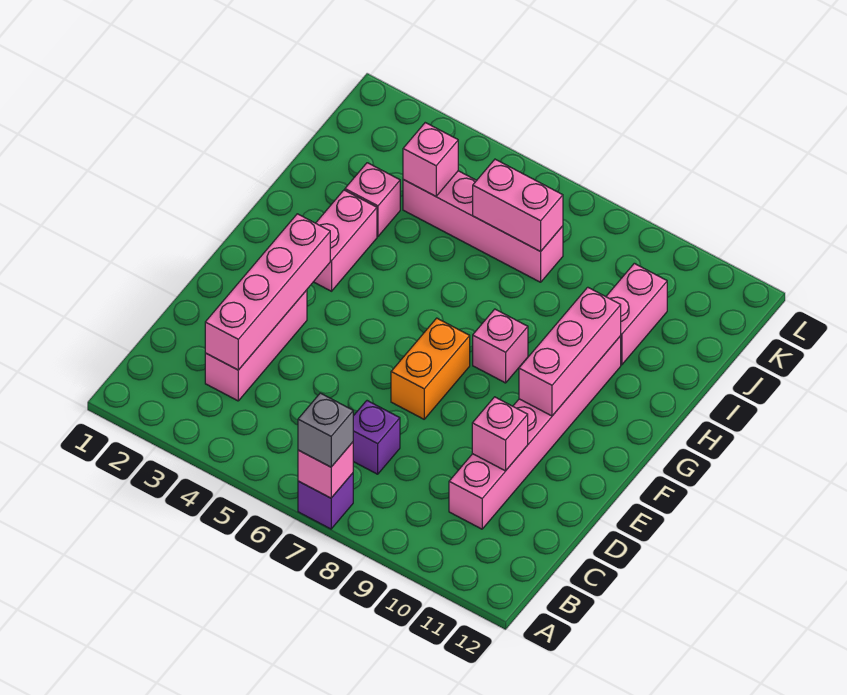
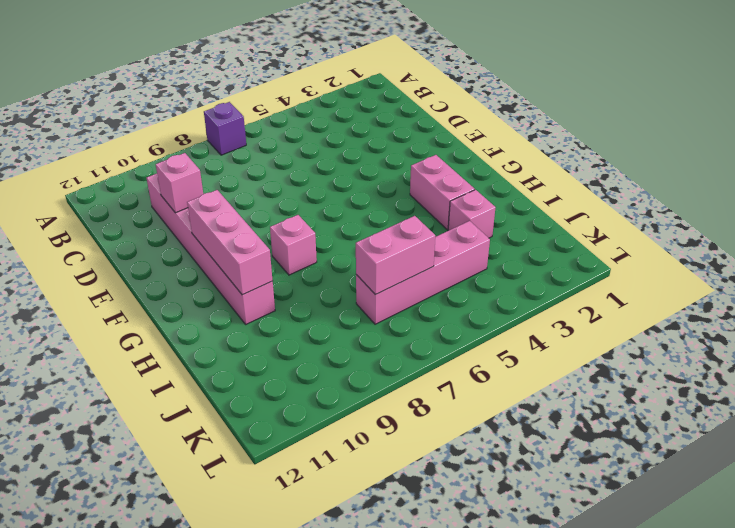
none -> pink 1x3 brick [205,290,307,401]
none -> purple 1x1 brick [353,401,400,474]
none -> orange 1x2 brick [391,318,470,419]

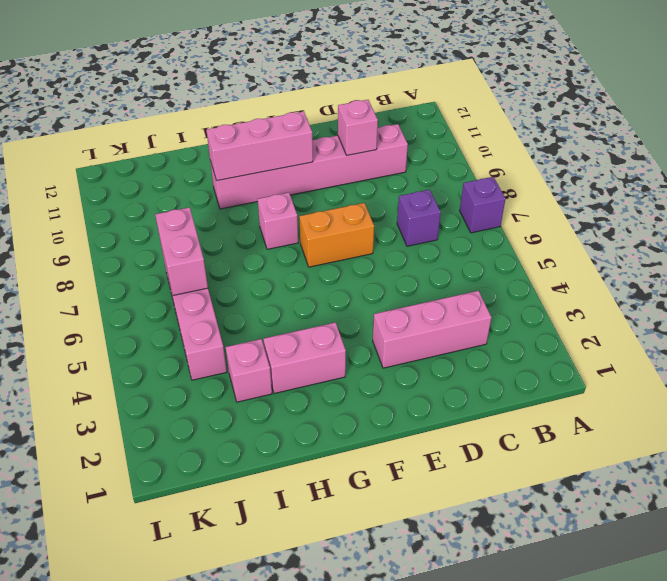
none -> pink 1x2 brick [606,263,667,365]
none -> pink 1x1 brick [298,442,353,498]
none -> pink 1x4 brick [205,214,330,370]

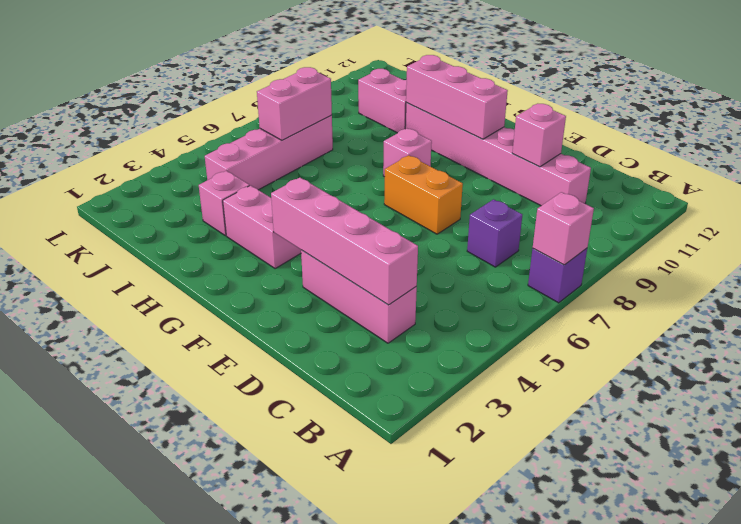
none -> pink 1x1 brick [403,123,458,196]
none -> grey 1x1 brick [298,393,353,467]

